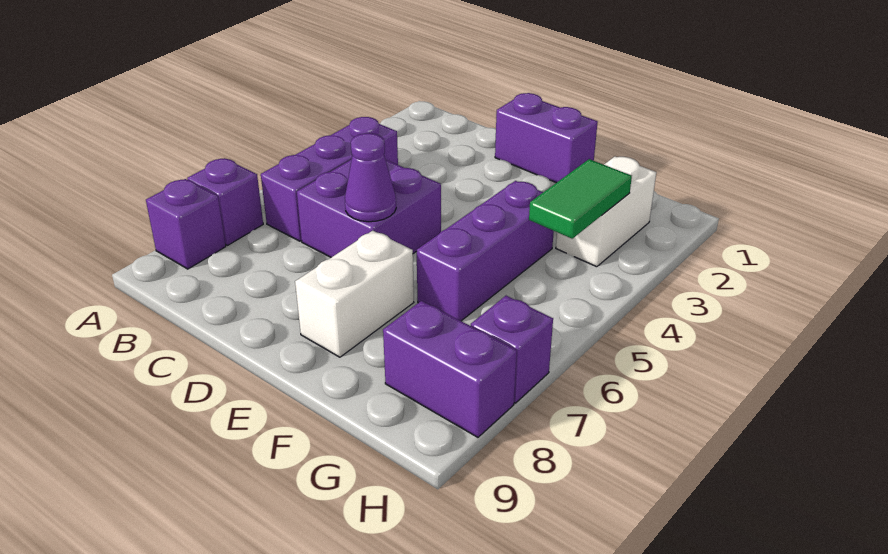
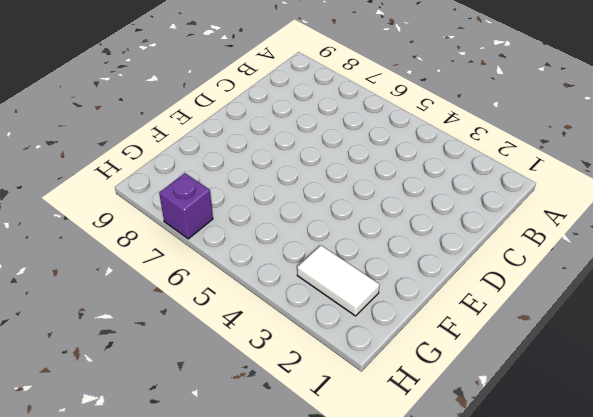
white 1x2 tile [297,245,380,316] -> white 1x2 brick [556,157,656,267]
none -> purple 1x1 brick [187,158,263,245]
none -> purple 1x1 brick [146,179,226,269]
none -> purple 1x3 brick [261,117,398,241]

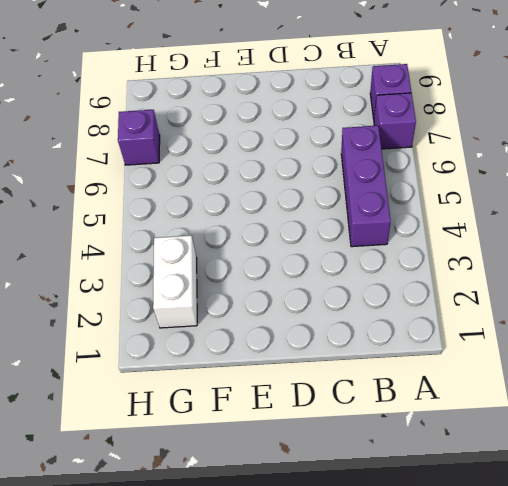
none -> purple 2x2 brick [297,160,441,257]
none -> purple 1x2 brick [495,93,598,183]
none -> white 1x2 brick [295,231,414,357]

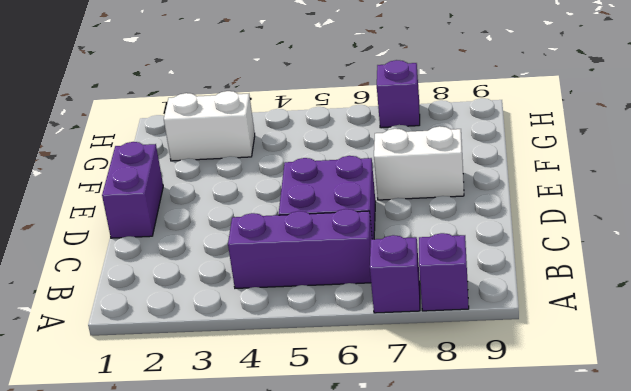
none -> purple 1x3 brick [417,181,554,321]
none -> purple 1x2 brick [383,301,517,437]
none -> purple 1x1 cone [345,133,396,222]

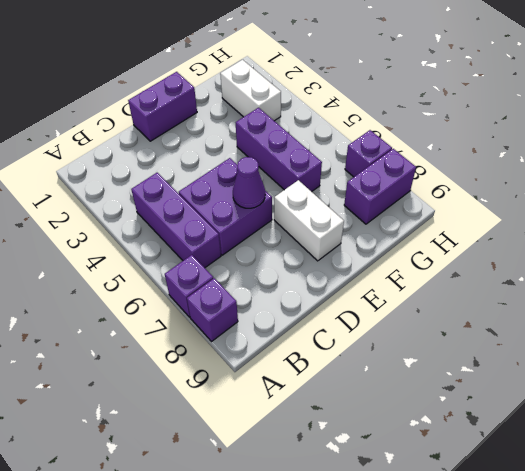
none -> green 1x2 tile [529,159,632,239]

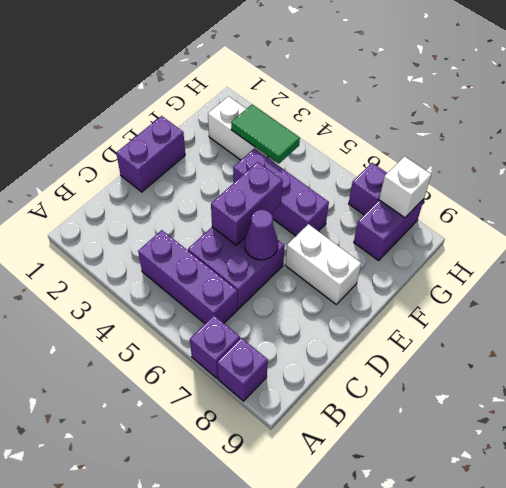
purple 1x2 brick [211,162,283,245] -> none
white 1x1 brick [379,156,431,218] -> none

